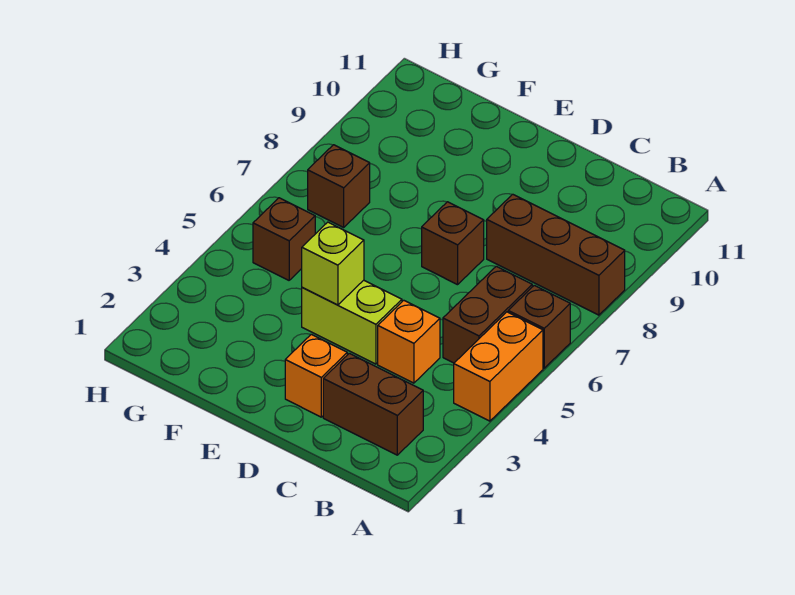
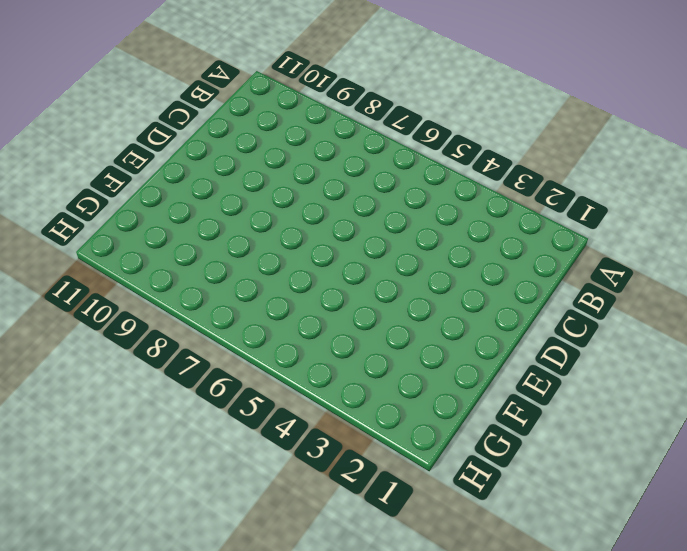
none -> orange 1x2 brick [454,312,543,421]
none -> brown 1x1 brick [508,285,570,368]
none -> brown 1x3 brick [487,194,625,315]

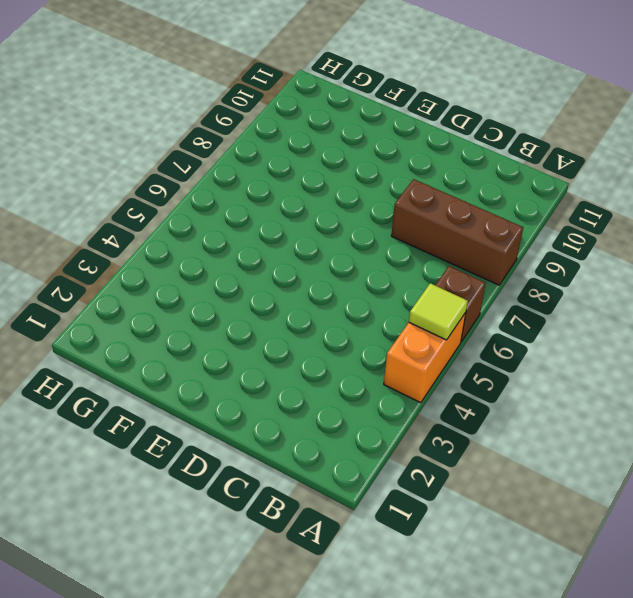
lime 1x1 tile [409,283,468,340] -> none
none -> brown 1x2 brick [323,353,423,455]
none -> brown 1x2 brick [443,266,532,363]
none -> orange 1x1 brick [378,300,440,383]

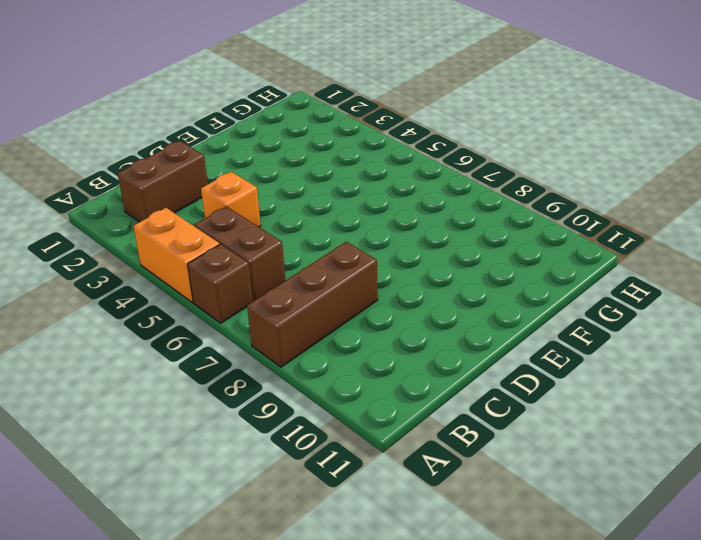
none -> orange 1x1 brick [285,334,347,417]
none -> lime 1x2 brick [302,280,402,364]
none -> brown 1x1 brick [422,202,484,285]

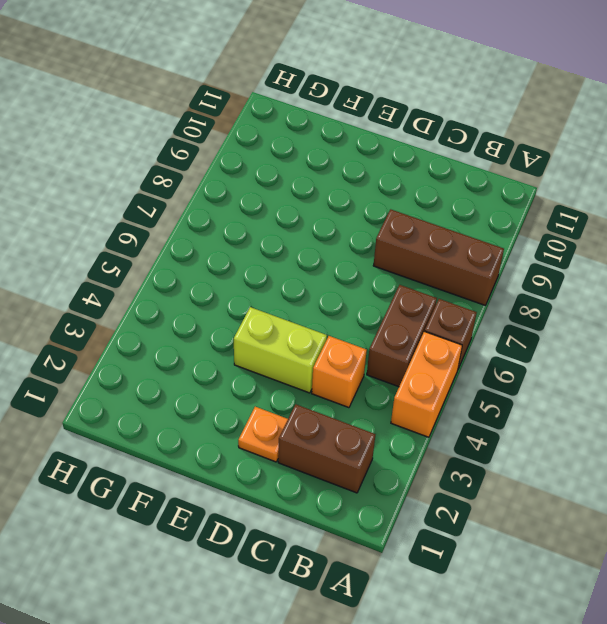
orange 1x1 plate [238,407,288,462] -> orange 1x1 brick [285,334,347,417]
none -> brown 1x1 brick [422,202,484,285]
none -> brown 1x1 brick [253,198,315,280]
none -> brown 1x1 brick [308,145,370,227]

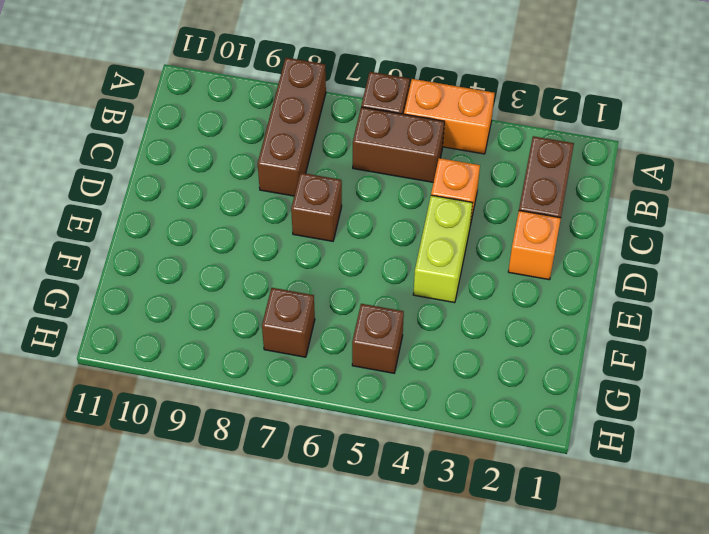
none -> lime 1x1 brick [302,222,364,305]

